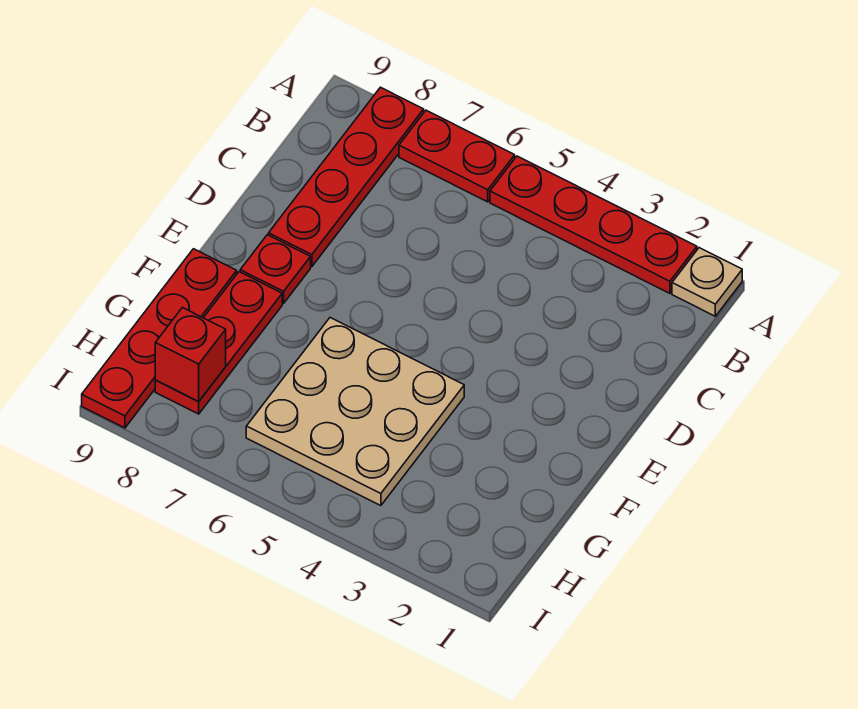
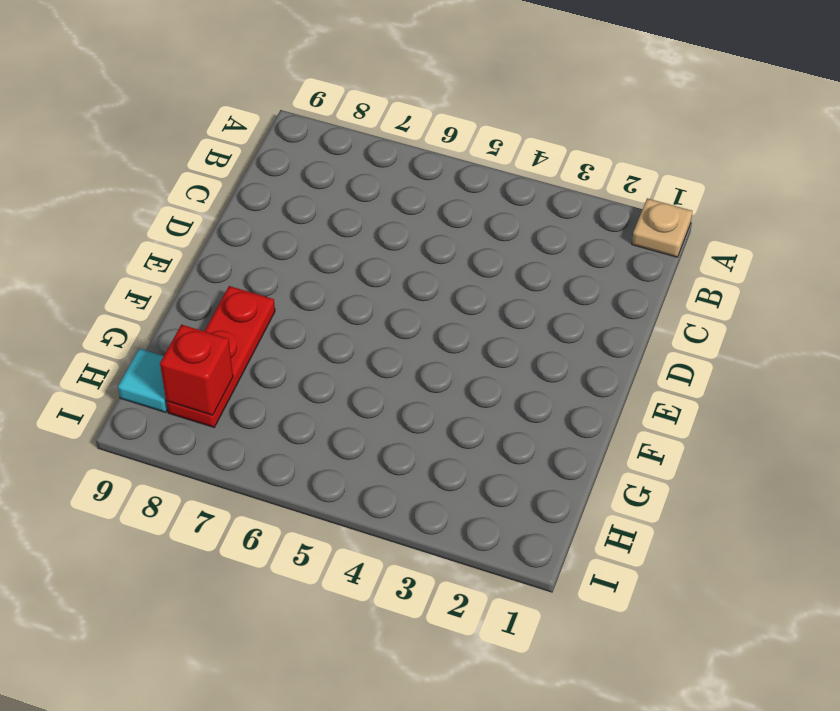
cyan 1x1 tile [118,349,168,412] -> red 1x4 plate [82,249,237,428]
none -> red 1x4 plate [490,156,697,293]
none -> red 1x2 plate [399,110,515,202]

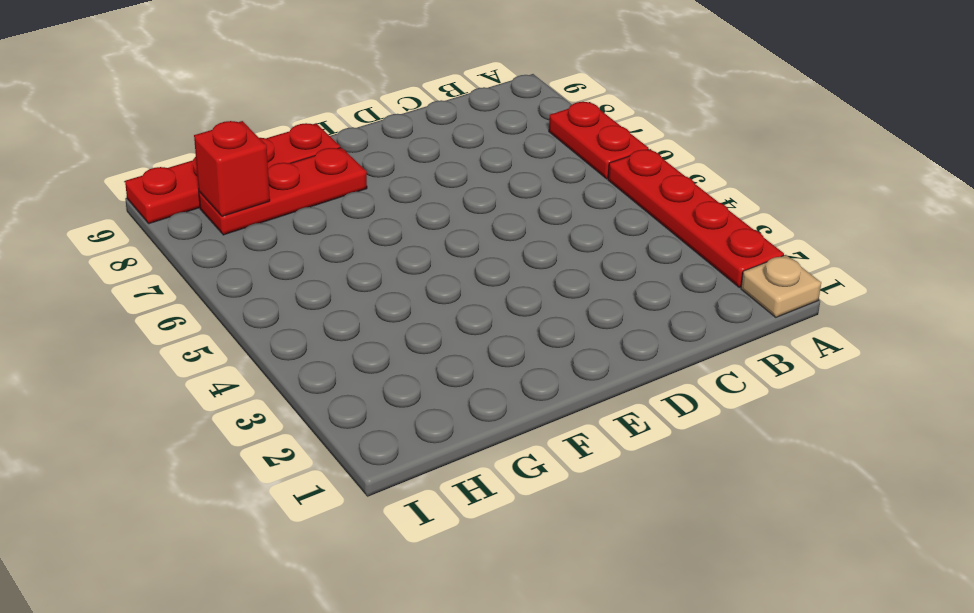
none -> red 1x4 plate [269,87,424,267]
none -> red 1x1 plate [240,235,311,303]

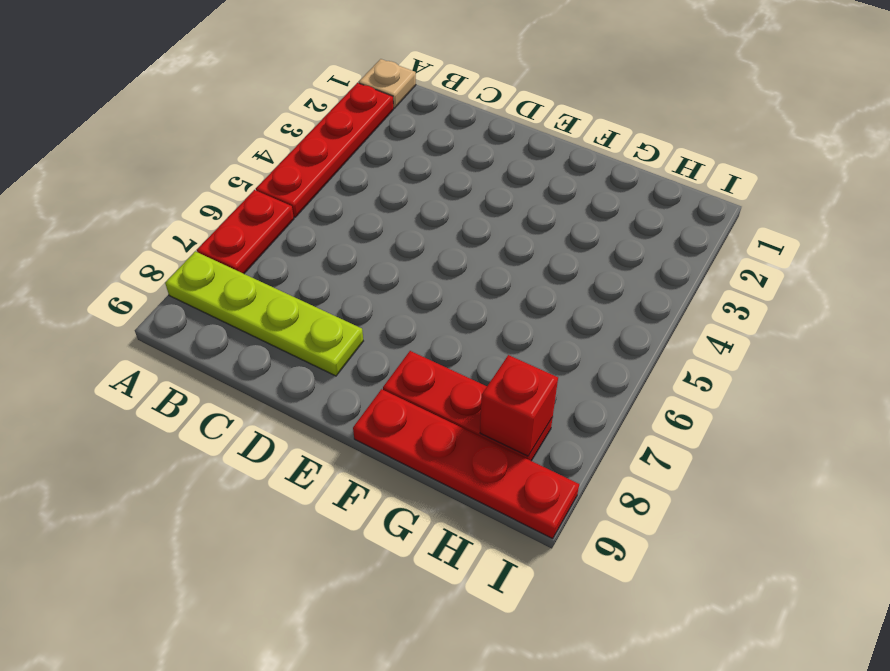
lime 1x4 plate [165,251,363,376] -> red 1x4 plate [269,87,424,267]
none -> red 1x1 plate [240,235,311,303]
none -> tan 3x3 plate [246,318,464,506]

